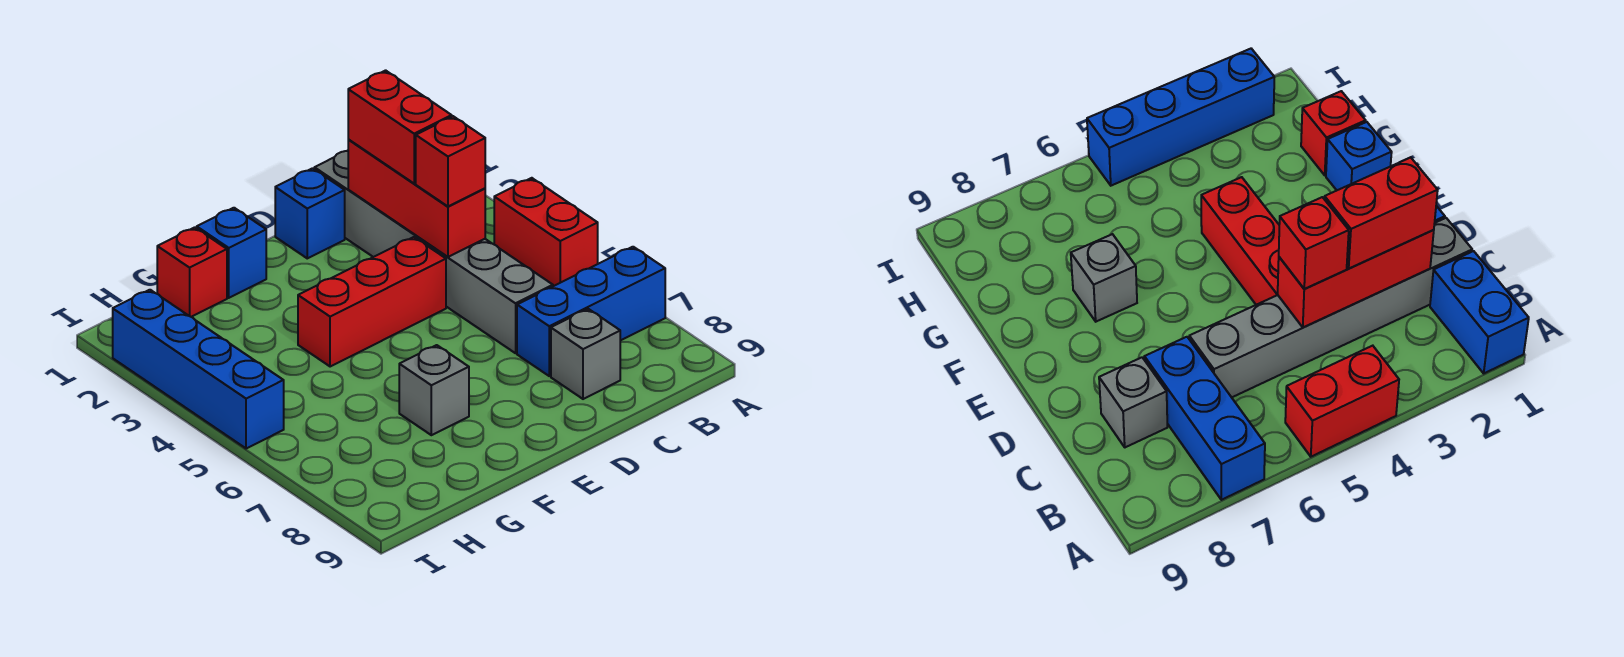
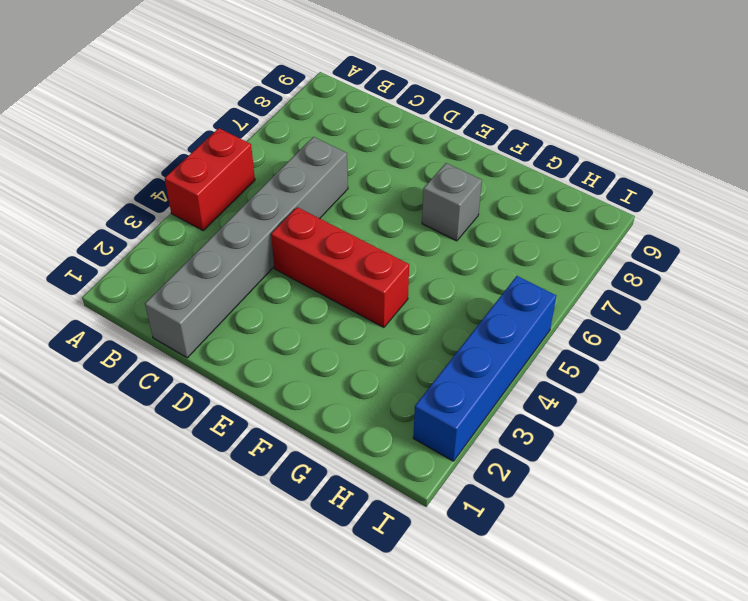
none -> blue 1x2 brick [1430,251,1529,373]
none -> blue 1x3 brick [517,247,665,376]
none -> grey 1x1 brick [551,309,620,399]

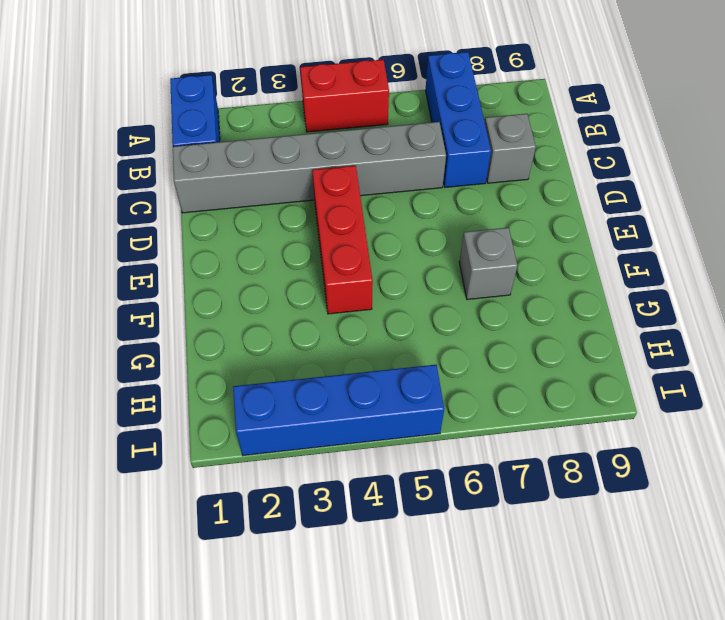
none -> blue 1x1 brick [275,168,345,258]
none -> blue 1x1 brick [197,208,266,298]
none -> red 1x1 brick [157,227,227,317]

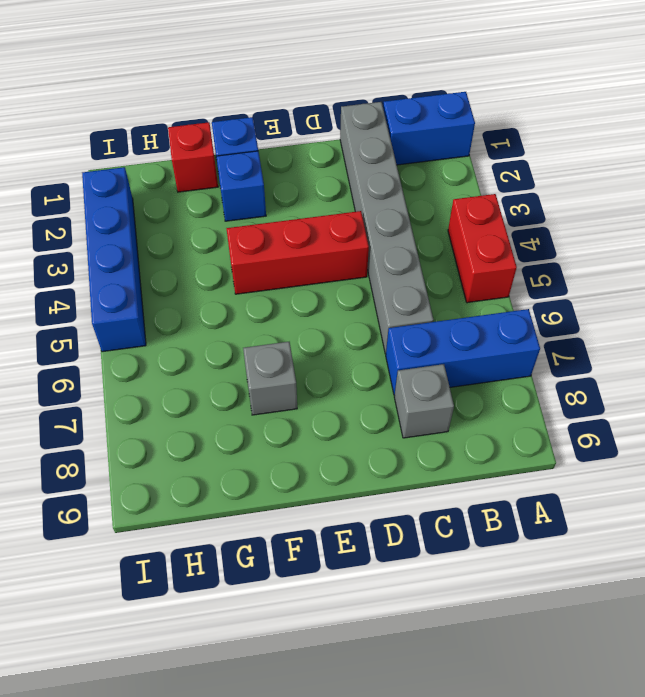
blue 1x1 brick [216,151,266,221] -> blue 1x1 brick moved to [275,168,345,258]
none -> red 1x3 brick [348,139,485,257]
none -> red 1x2 brick [348,70,452,183]
none -> red 1x1 brick [416,116,485,206]

